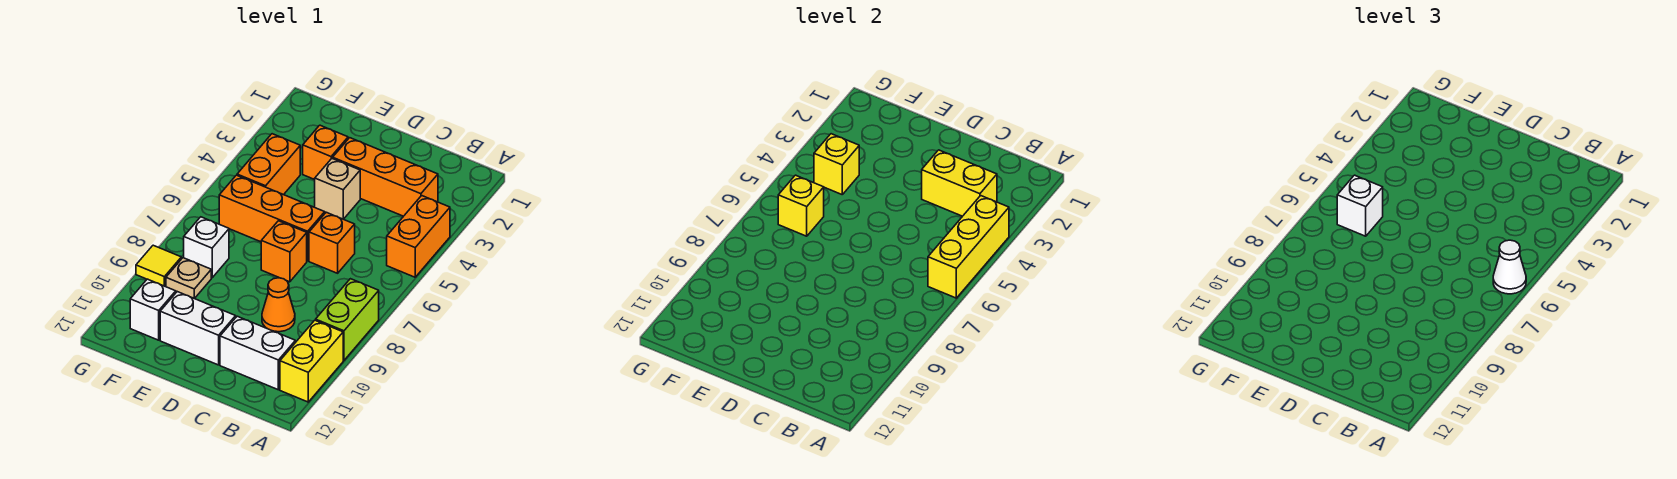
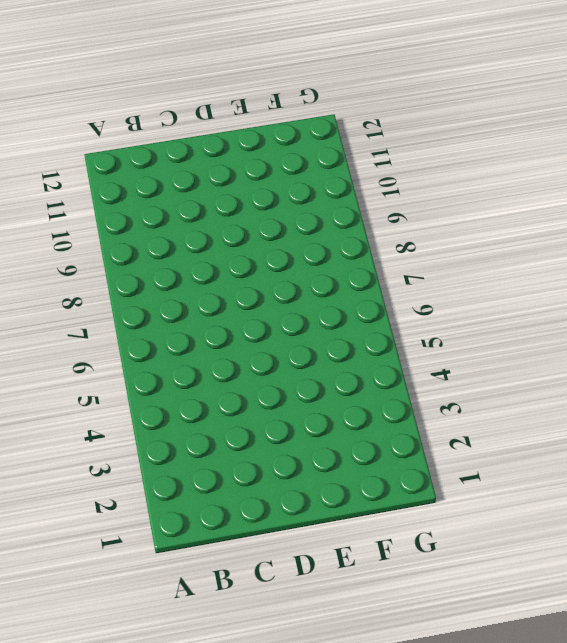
none -> orange 1x2 brick [387,196,450,277]
none -> lime 1x2 brick [316,279,379,360]
none -> yellow 1x2 brick [280,320,343,402]

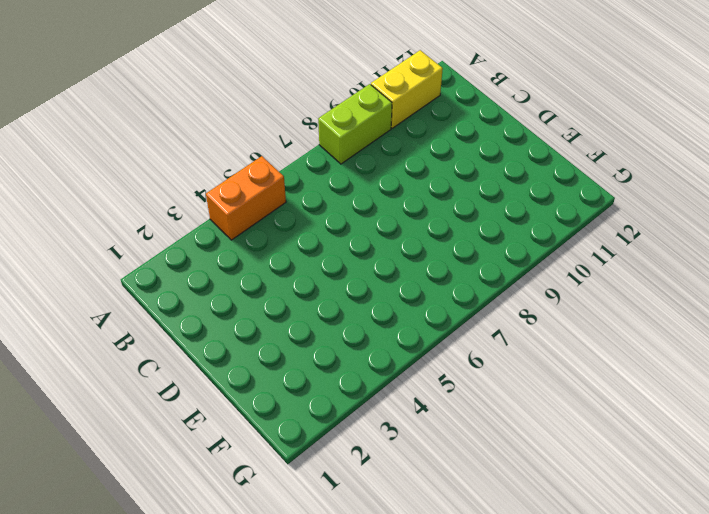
none -> orange 1x3 brick [333,138,438,216]
none -> white 1x2 brick [220,316,295,390]
none -> orange 1x1 brick [309,212,355,273]

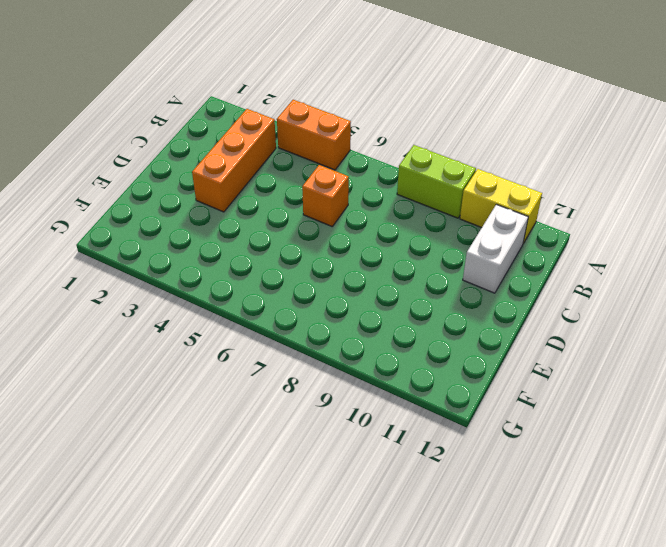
none -> orange 1x1 cone [262,278,295,332]
none -> tan 1x1 brick [315,158,360,219]
none -> orange 1x3 brick [219,175,325,261]

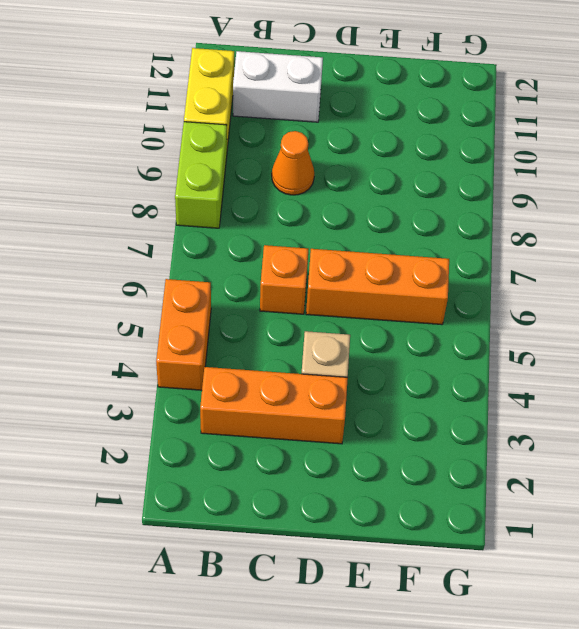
none -> orange 1x1 brick [261,221,307,282]
none -> white 1x2 brick [160,292,236,365]
none -> orange 1x1 brick [303,125,348,180]

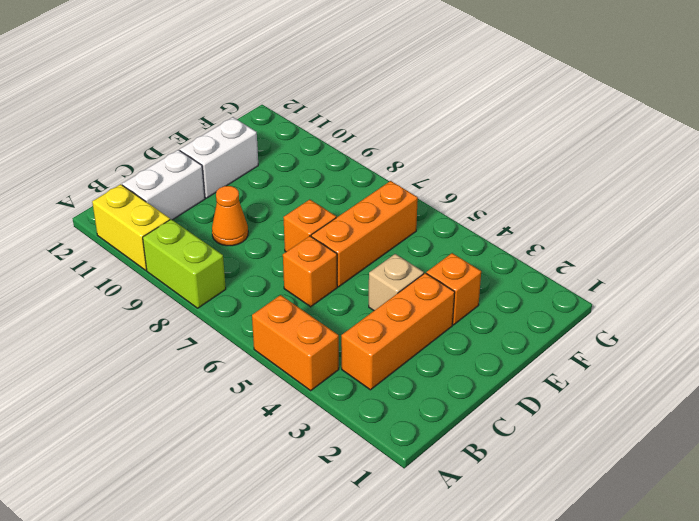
none -> orange 1x2 brick [237,134,300,195]
none -> white 1x1 brick [184,217,229,278]
none -> tan 1x1 plate [166,258,211,298]

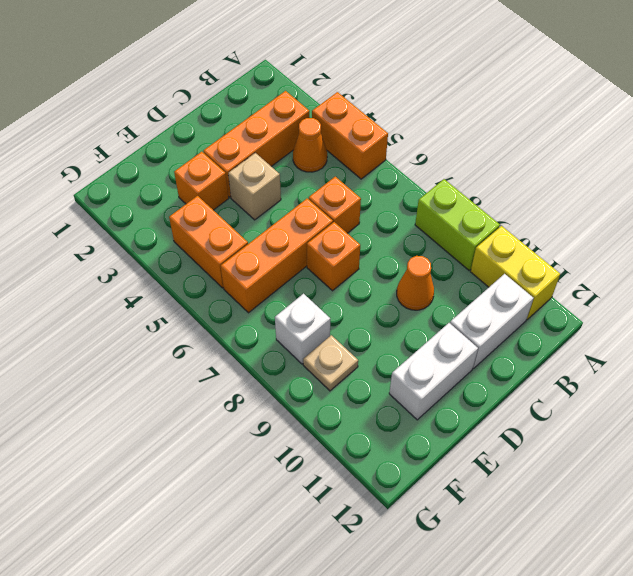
orange 1x1 cone [293,118,327,172] -> none
none -> white 1x1 brick [130,279,176,340]
none -> yellow 1x1 tile [136,245,181,286]
none -> yellow 1x3 brick [928,196,1009,298]

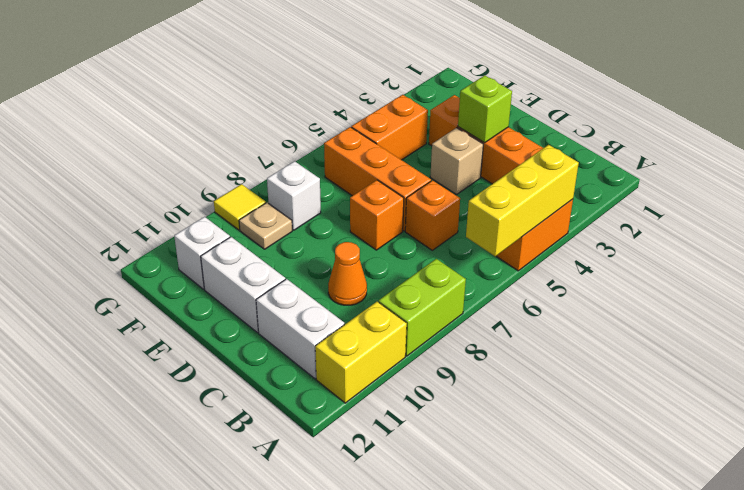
lime 1x1 brick [458,75,512,143] -> none
none -> yellow 1x2 brick [922,150,997,216]
none -> yellow 1x1 brick [814,134,859,194]
none -> yellow 1x1 brick [778,175,824,236]

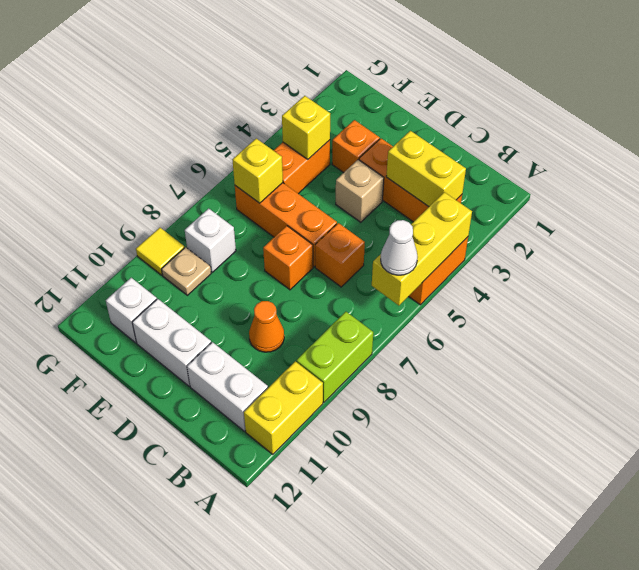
none -> white 1x1 brick [1337,175,1383,236]

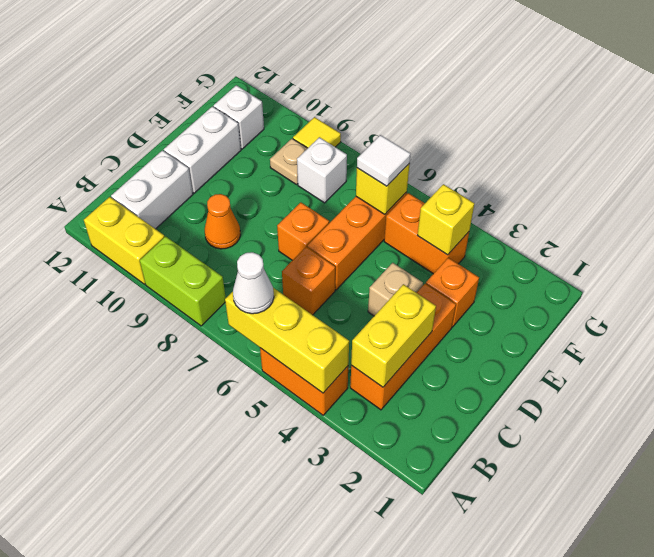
white 1x1 tile [357,135,410,186] -> white 1x1 brick [1337,175,1383,236]

